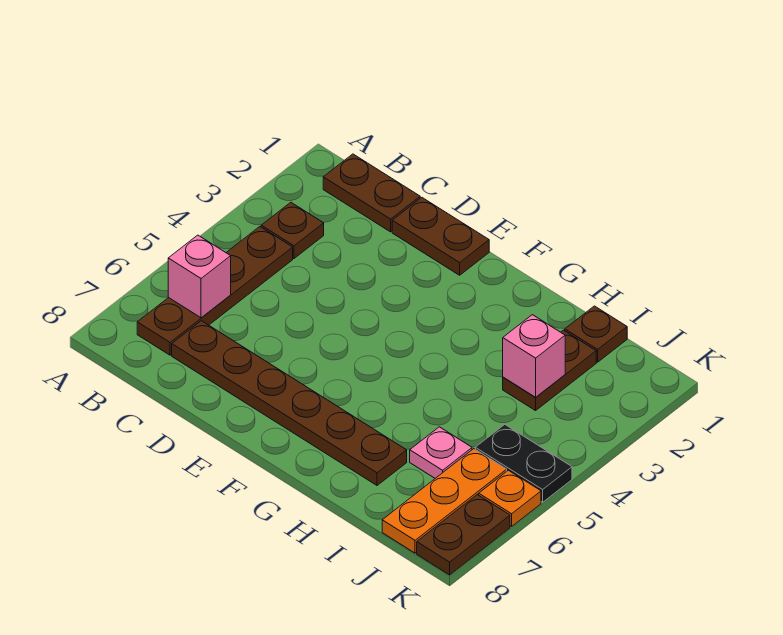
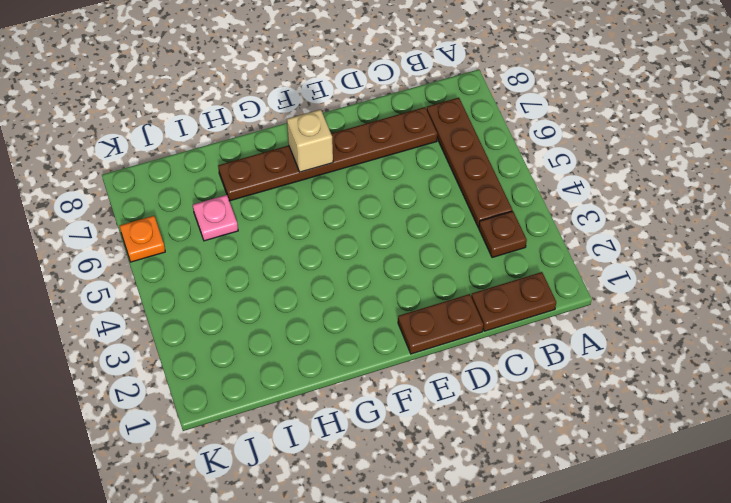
tan 1x1 brick [287,109,333,172] -> none
none -> brown 1x1 plate [565,306,627,362]
none -> brown 1x2 plate [503,330,596,410]
none -> black 1x2 plate [475,425,572,502]

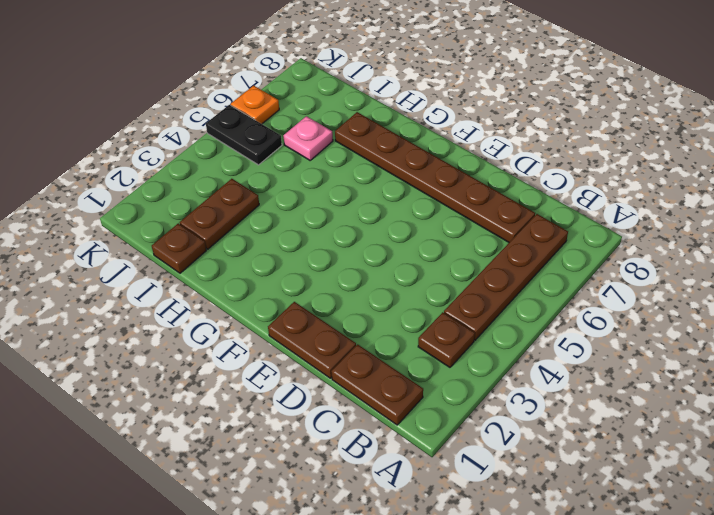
none -> orange 1x3 plate [382,449,507,553]
none -> brown 1x2 plate [417,494,510,575]
none -> pink 1x1 brick [168,235,231,318]

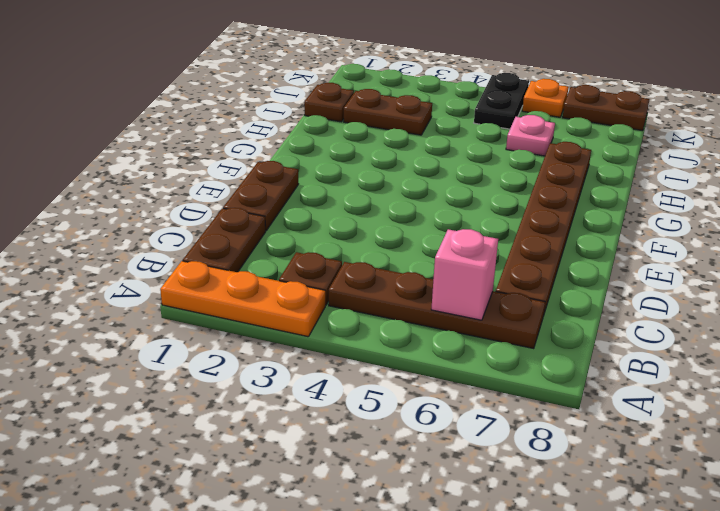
orange 1x3 plate [160,261,325,337] -> orange 1x3 plate moved to [382,449,507,553]
none -> pink 1x1 brick [503,315,565,397]

